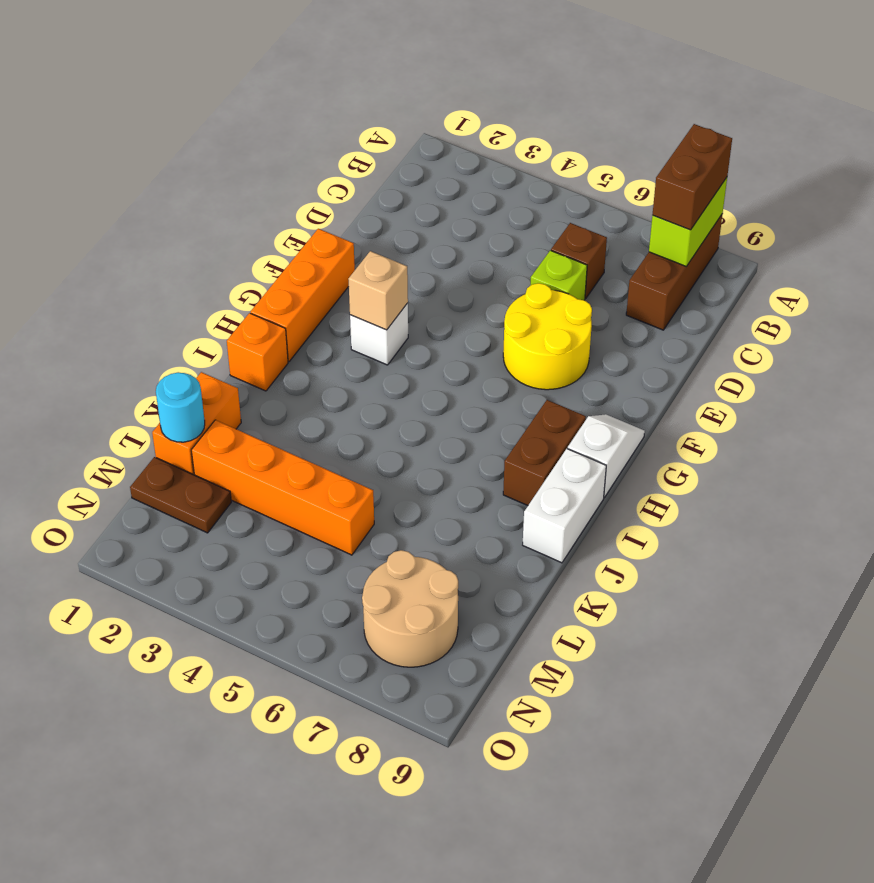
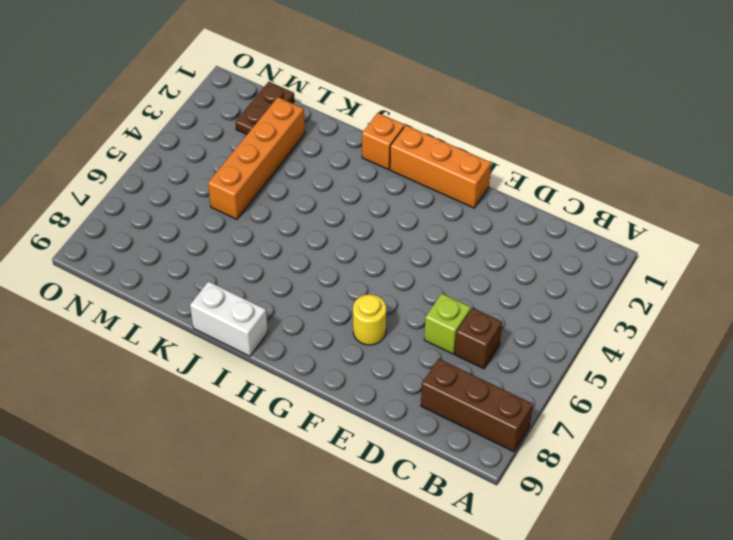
yellow 1x1 round brick [353,294,386,345] -> yellow 2x2 round brick [503,283,592,390]
none -> white 1x1 brick [350,303,408,365]
none -> white 1x2 slope [568,414,645,497]
none -> brown 1x2 brick [503,400,586,506]

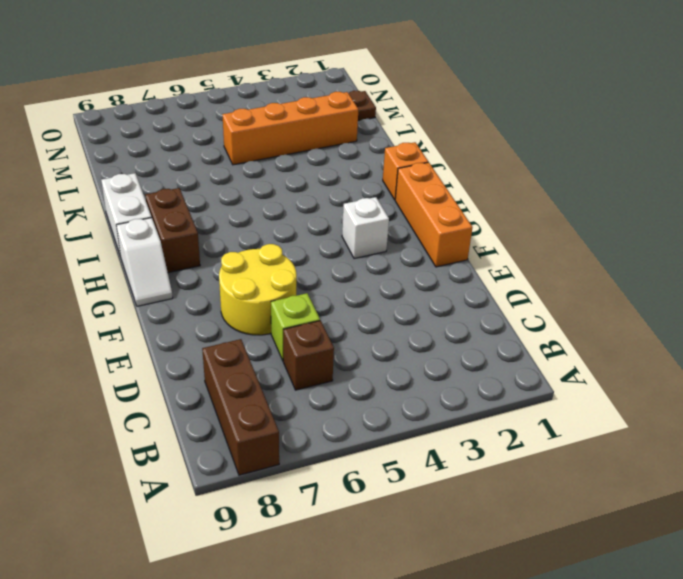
none -> orange 1x2 brick [152,372,241,475]
none -> tan 2x2 round brick [362,550,458,667]
none -> lime 1x2 brick [649,178,727,266]

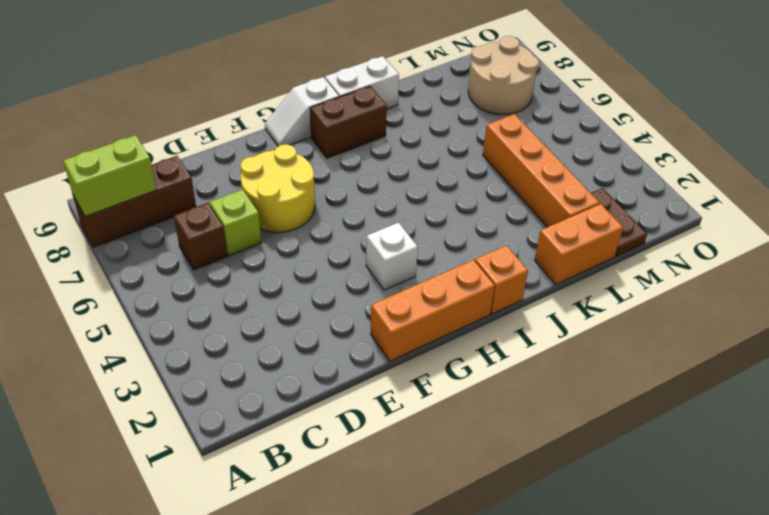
none -> tan 1x1 brick [348,251,408,330]
none -> cyan 1x1 round brick [156,372,205,442]
none -> brown 1x2 brick [652,124,732,230]

